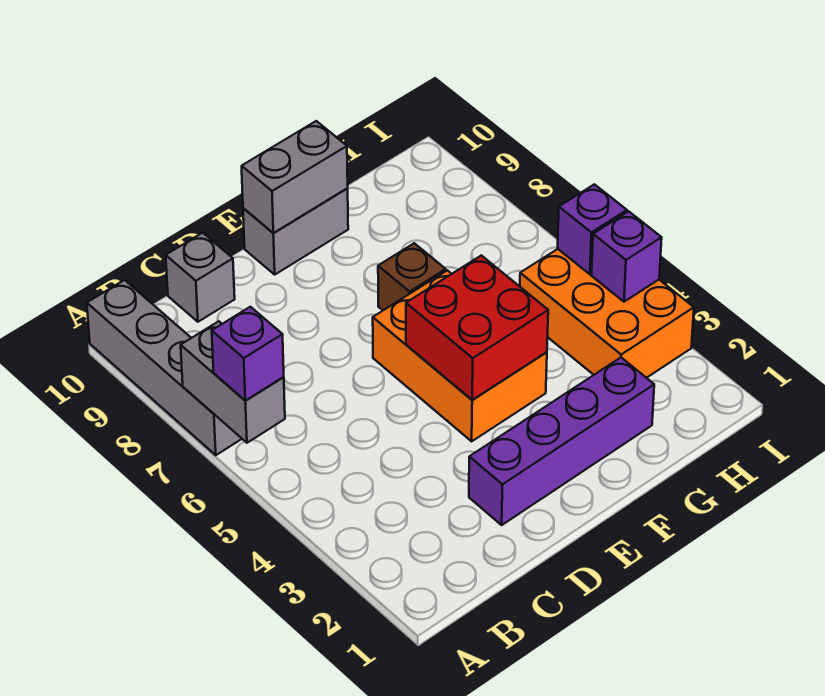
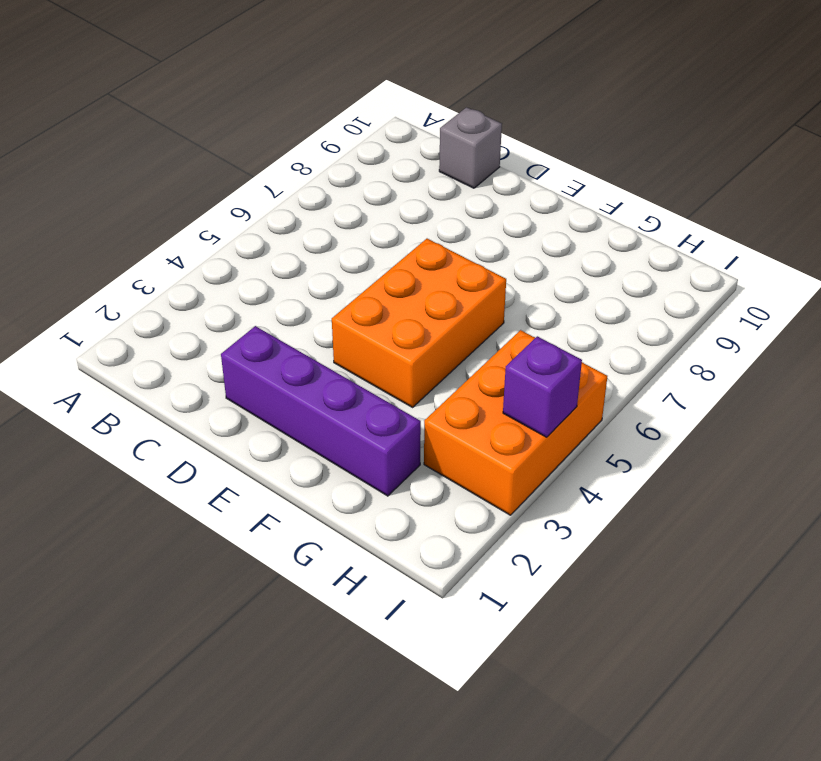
none -> grey 1x4 brick [87,280,242,455]
none -> grey 1x2 brick [243,188,348,274]
none -> brown 1x1 brick [378,243,446,310]

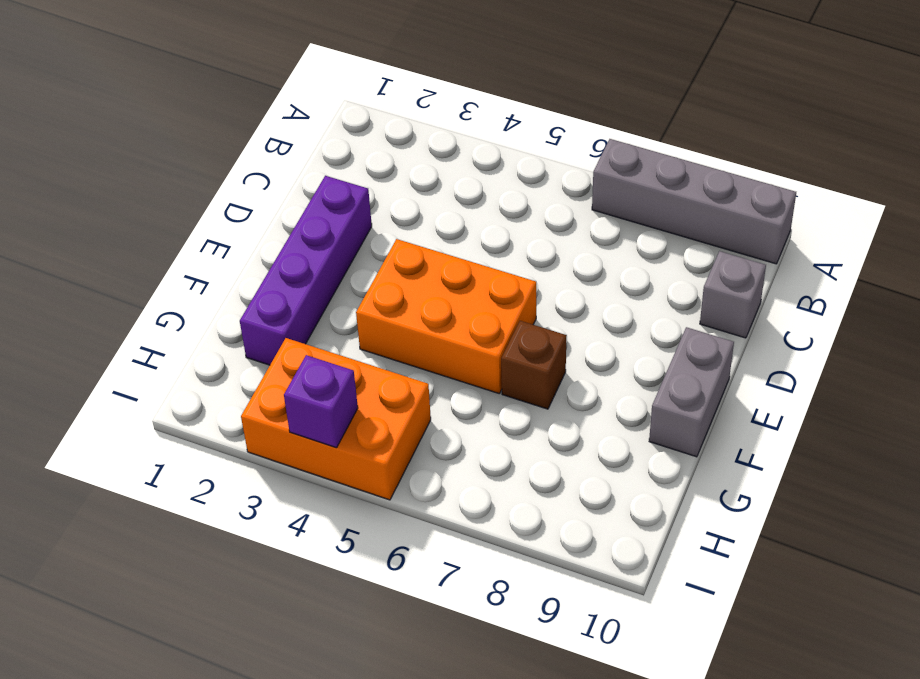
none -> grey 1x2 brick [181,321,285,443]
none -> red 2x2 brick [406,255,548,400]
none -> grey 1x2 brick [242,121,348,233]

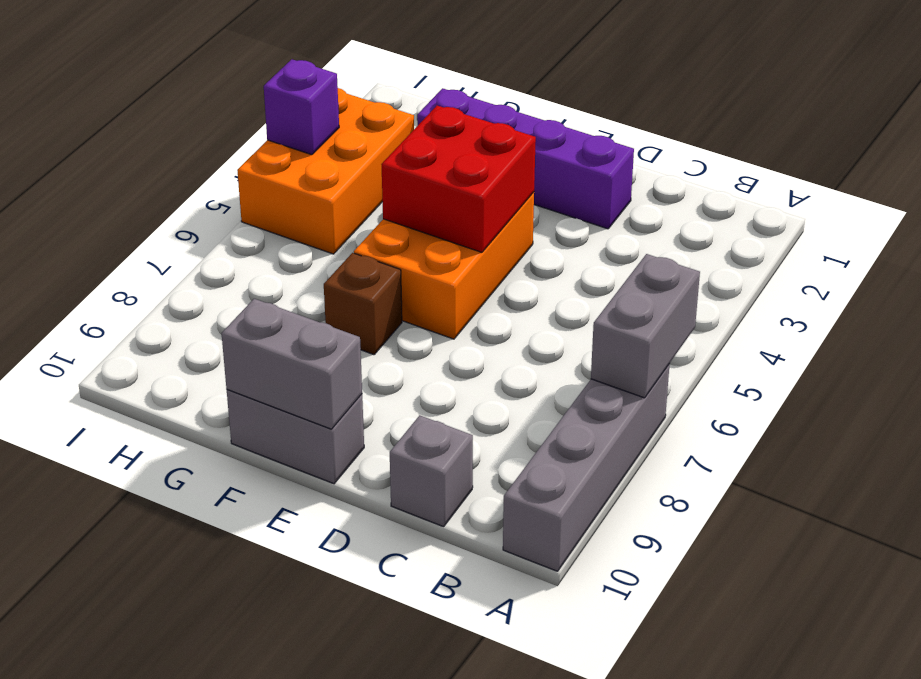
none -> purple 1x1 brick [558,184,627,274]
none -> purple 1x1 brick [212,307,284,401]

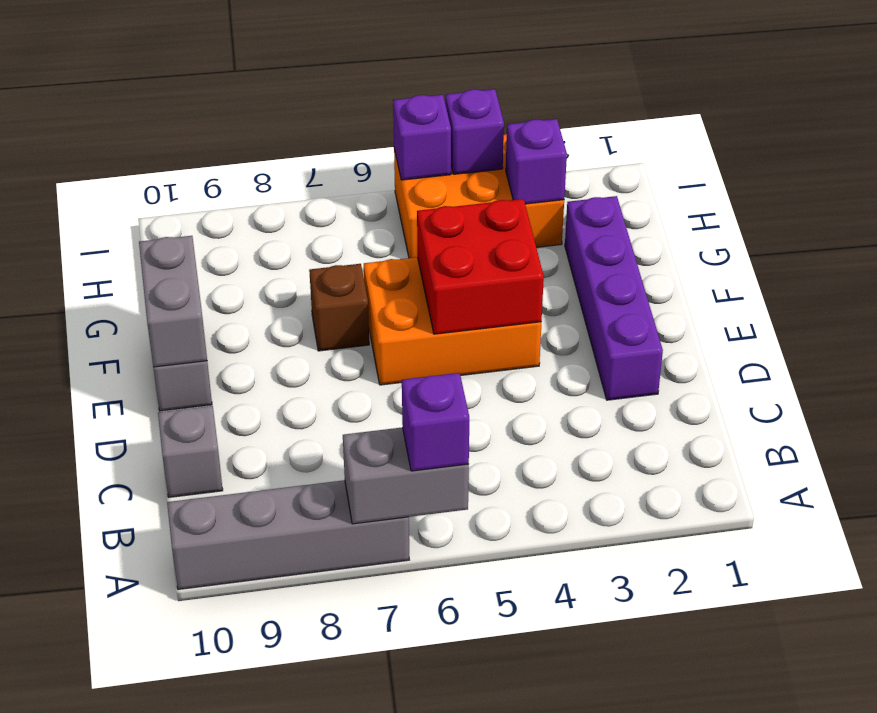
purple 1x1 brick [506,119,567,204] -> none

